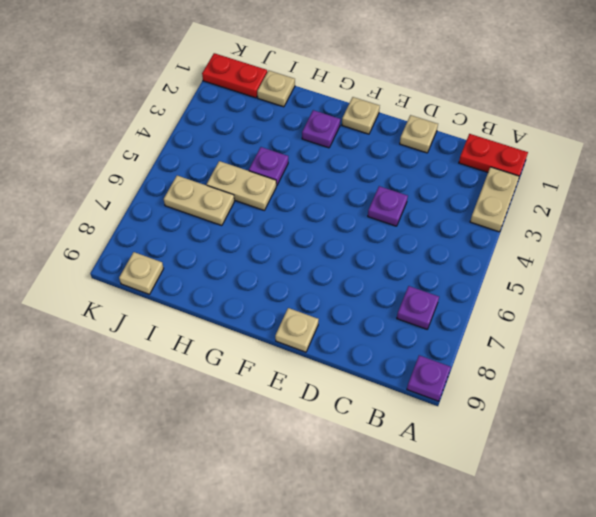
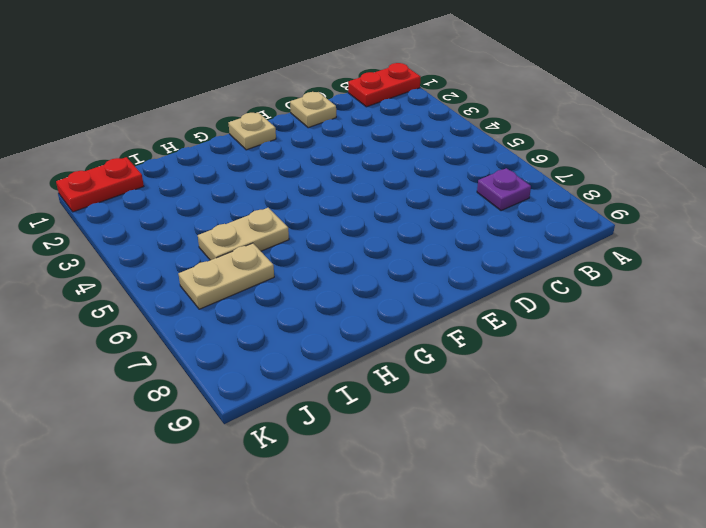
none -> tan 1x2 plate [470,167,519,232]
none -> purple 1x1 plate [407,355,451,401]
none -> purple 1x1 plate [368,186,408,226]

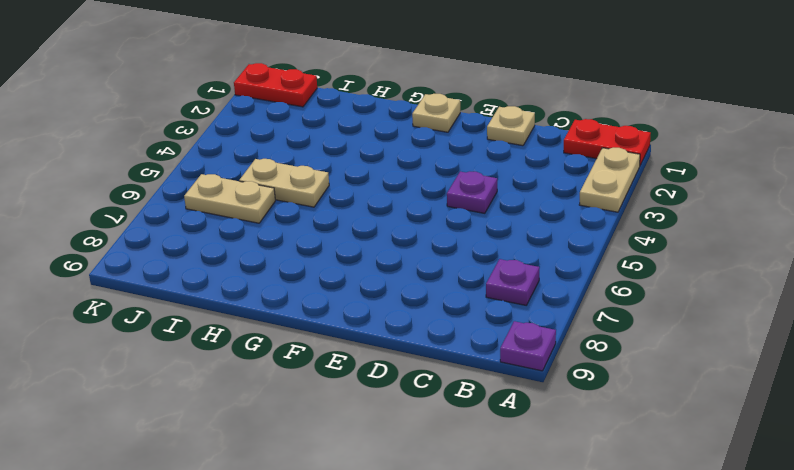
none -> tan 1x1 plate [275,308,319,352]
none -> purple 1x1 plate [302,110,340,148]
none -> purple 1x1 plate [249,147,288,186]

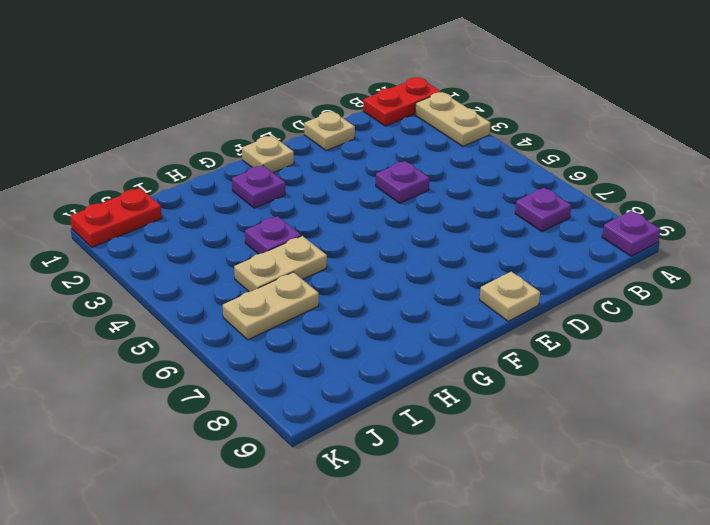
none -> tan 1x1 plate [257,70,295,107]
none -> tan 1x1 plate [119,252,164,294]

